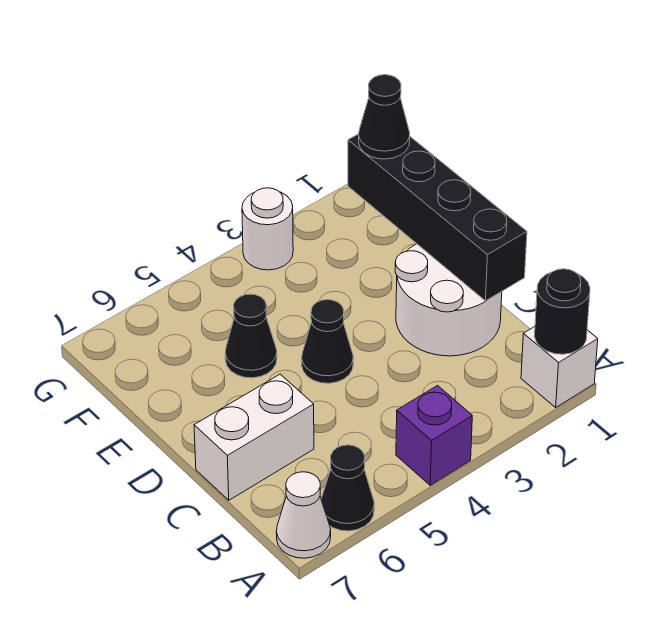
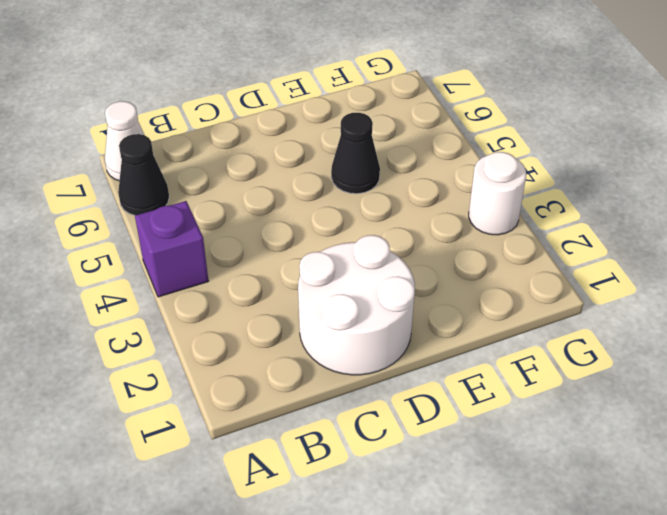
none -> white 1x1 brick [521,327,598,407]
none -> white 1x2 brick [194,374,314,500]
none -> black 1x1 cone [302,300,353,383]

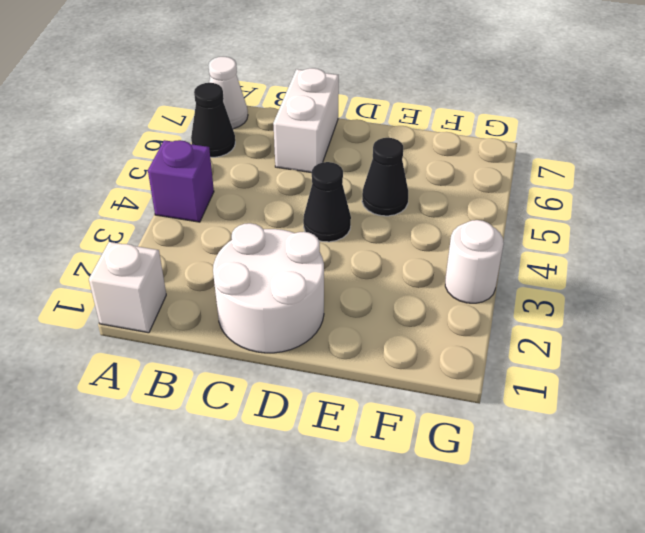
none -> black 1x1 round brick [534,269,590,354]
none -> black 1x4 brick [348,134,527,301]
none -> black 1x1 cone [359,75,410,159]

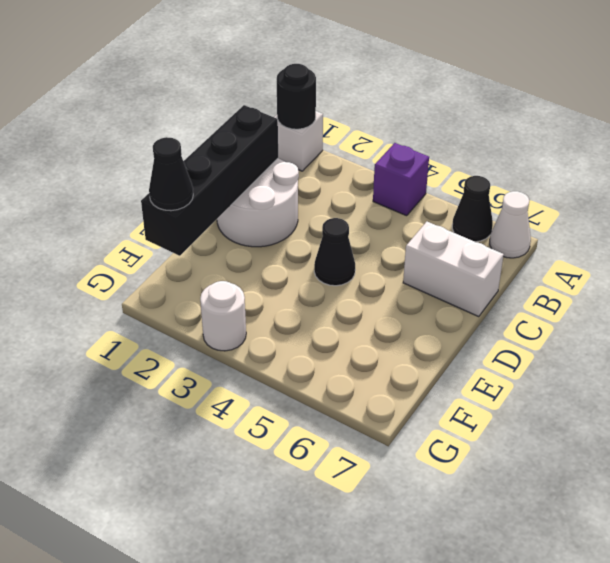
none -> black 1x1 cone [225,294,277,378]

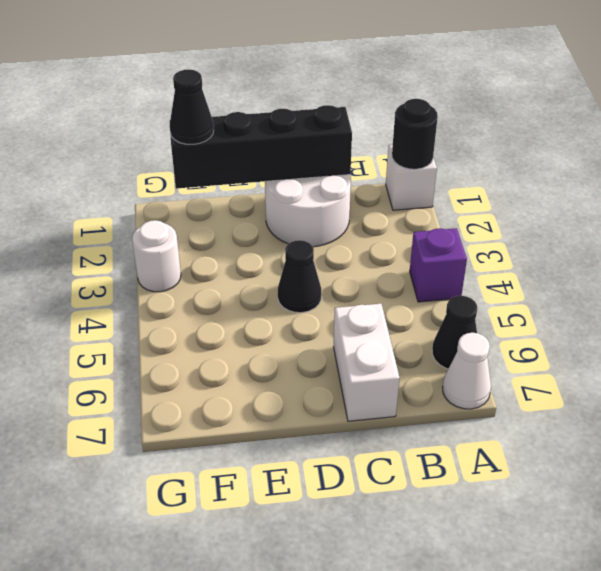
none -> black 1x1 cone [225,294,277,378]

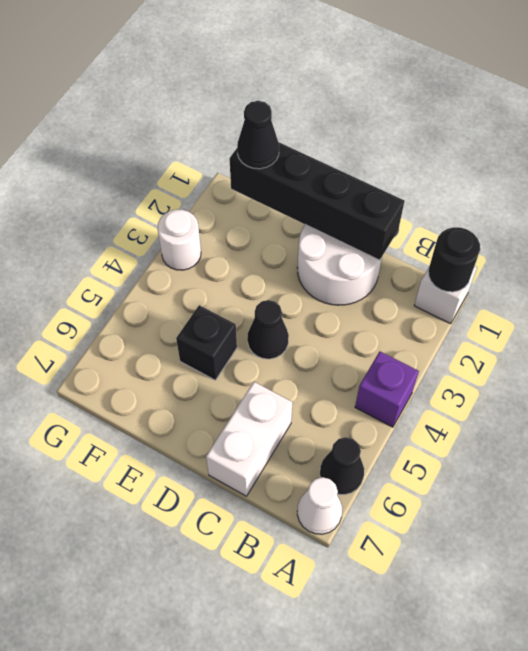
black 1x1 brick [176,305,237,380] -> black 1x1 cone [225,294,277,378]

